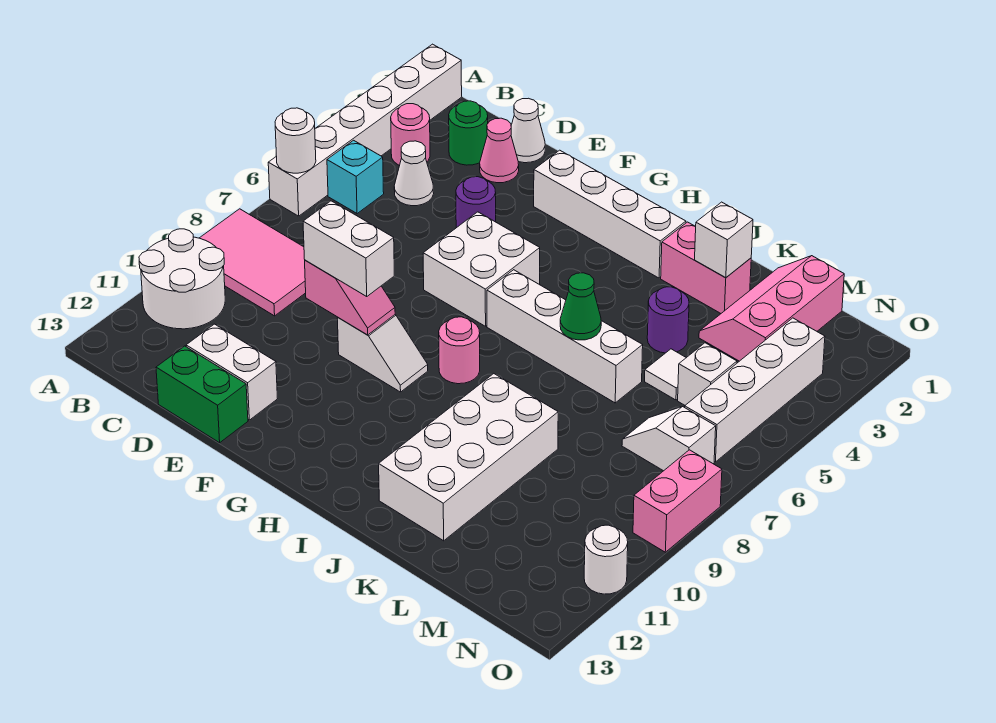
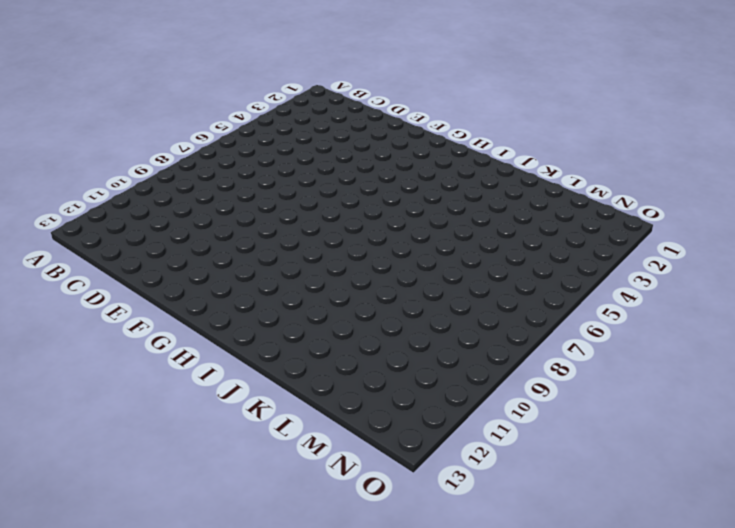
none -> white 1x6 brick [268,44,462,216]
none -> pink 2x3 tile [200,209,306,316]
none -> white 2x2 round brick [139,229,225,329]
none -> pink 1x1 round brick [391,104,430,165]

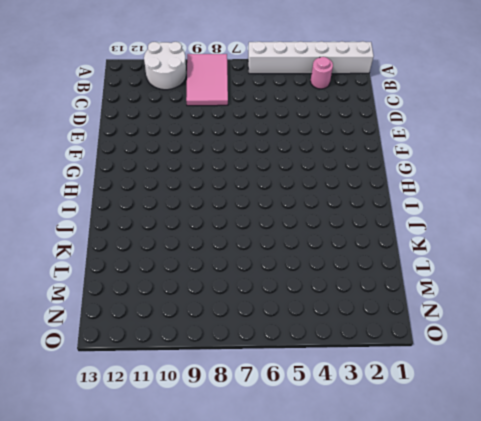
none -> cyan 1x1 brick [327,140,384,214]
none -> green 1x1 round brick [449,101,488,165]
none -> white 1x1 cone [394,141,434,206]
none -> white 1x1 cone [511,98,545,163]

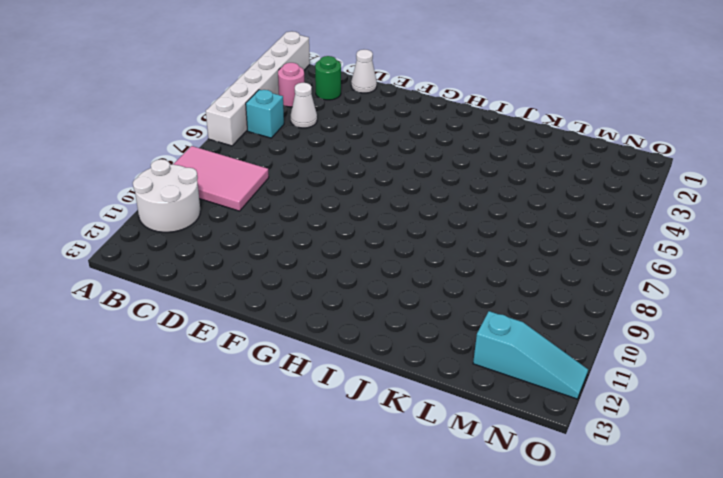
cyan 1x3 slope [473,311,588,399] -> none
none -> pink 1x1 cone [480,118,519,183]
none -> white 1x2 brick [186,324,277,420]
none -> green 1x2 brick [156,346,248,443]
none -> purple 1x1 round brick [456,177,496,228]

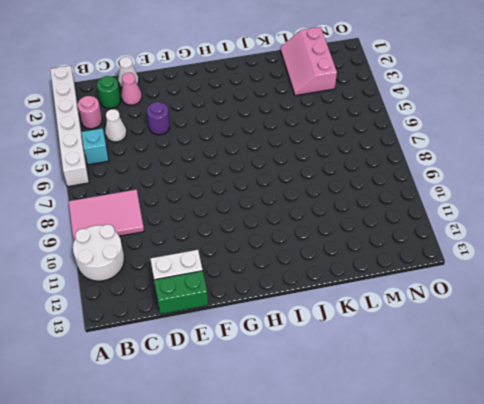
none -> white 1x4 brick [534,150,686,278]
none -> white 2x2 brick [423,212,540,326]
none -> white 1x2 slope [337,315,428,392]
none -> white 1x4 brick [487,270,643,403]

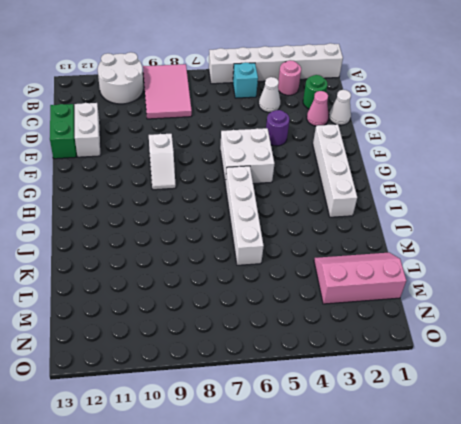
none -> pink 1x1 round brick [439,317,480,384]
none -> pink 1x2 brick [661,222,751,313]
none -> white 2x4 brick [379,374,558,541]
none -> purple 1x1 round brick [647,287,689,353]

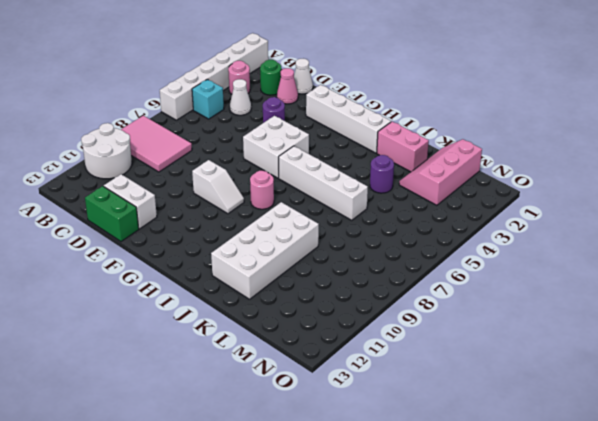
none -> white 1x1 tile [645,349,686,400]
none -> white 1x1 brick [678,343,737,405]
none -> white 1x2 slope [622,407,716,471]
none -> white 1x4 brick [685,318,825,462]

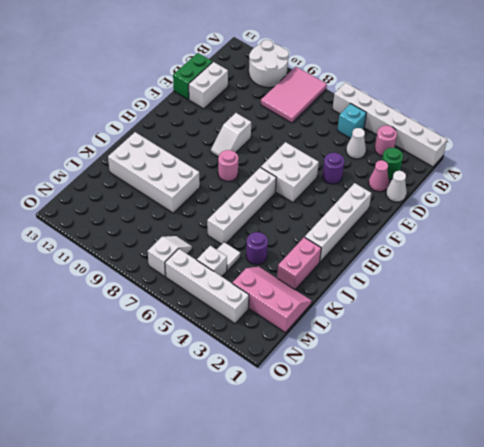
none -> pink 1x2 brick [633,450,722,552]
none -> white 1x1 round brick [584,525,628,594]
none -> white 1x1 round brick [275,108,316,173]
none -> pink 1x2 slope [305,260,395,335]

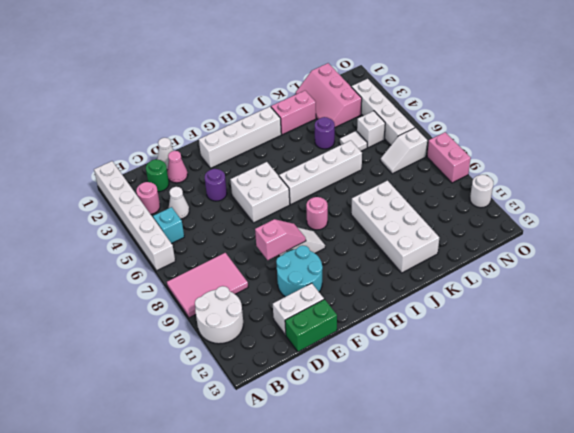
cyan 2x2 round brick [276,245,323,297] -> none
none -> white 1x1 round brick [275,108,316,173]
none -> green 1x1 cone [560,273,601,340]
none -> white 1x1 brick [695,202,753,278]
none -> white 1x2 brick [303,201,394,296]

